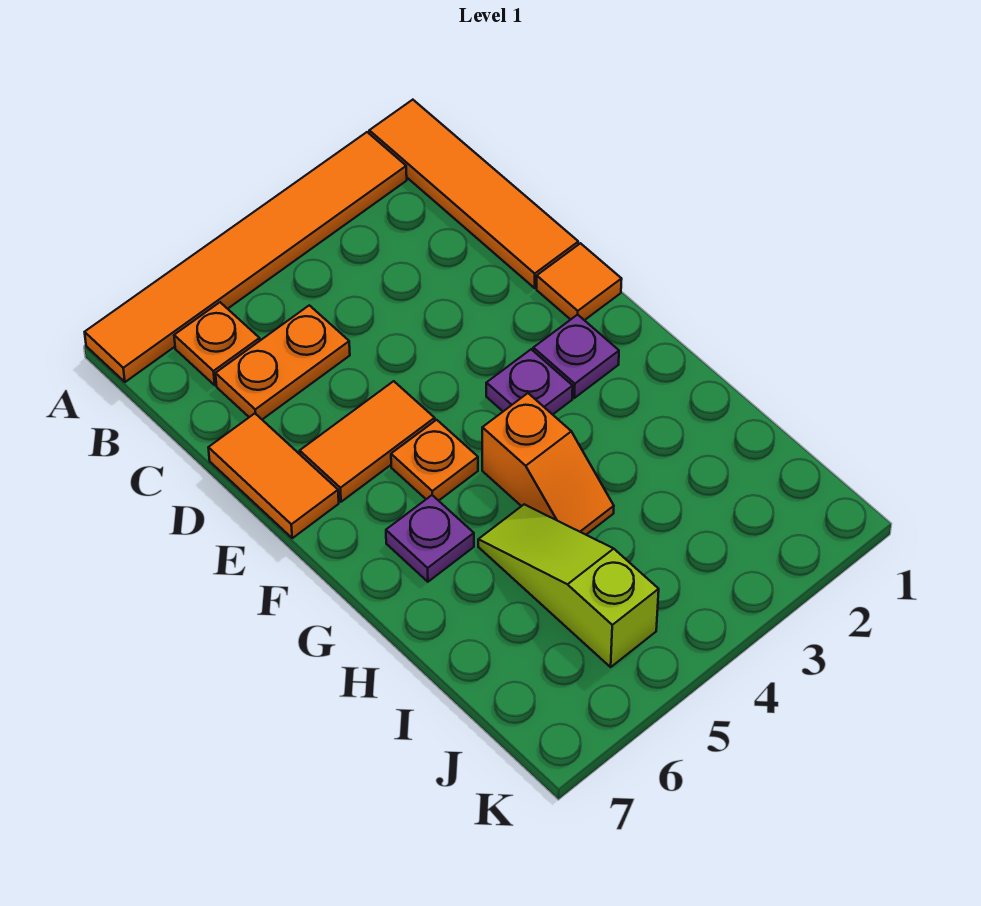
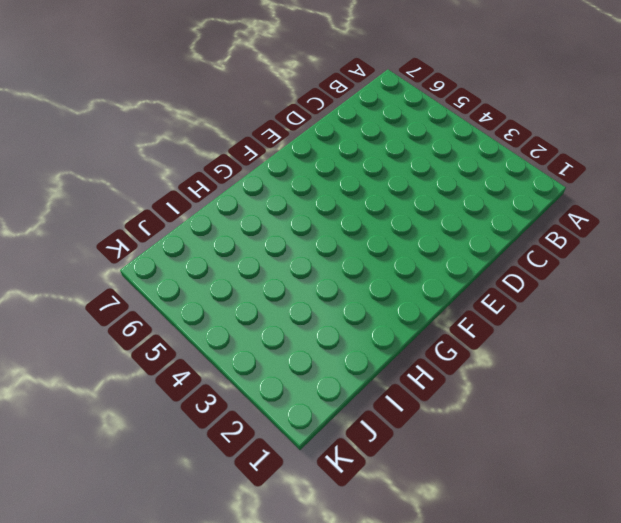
none -> orange 1x4 tile [369,100,578,288]
none -> orange 1x6 tile [85,132,407,382]
none -> orange 1x1 plate [174,302,260,385]

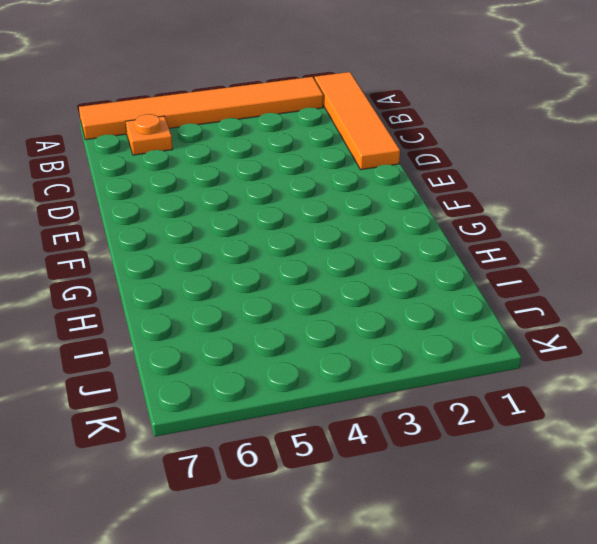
none -> orange 1x2 plate [216,305,350,419]
none -> orange 1x2 tile [208,413,339,538]
none -> orange 1x1 tile [537,243,622,320]

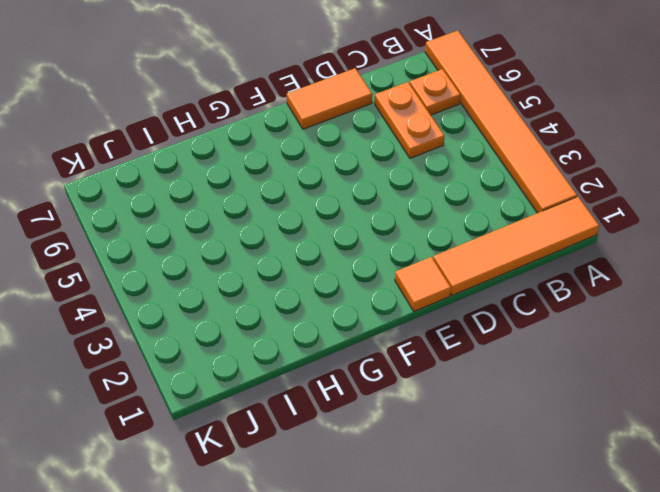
none -> orange 1x2 tile [300,381,435,502]
none -> purple 1x1 plate [533,315,619,398]
none -> purple 1x1 plate [486,349,573,415]

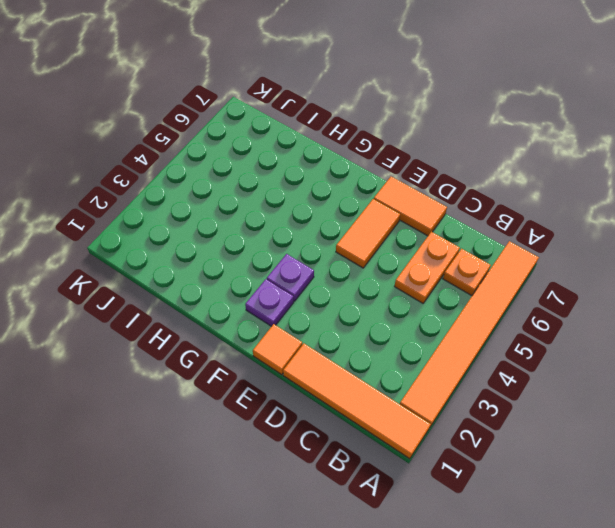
none -> orange 1x1 plate [391,420,478,501]
none -> orange 1x2 slope [482,393,614,535]
none -> purple 1x1 plate [386,495,474,582]

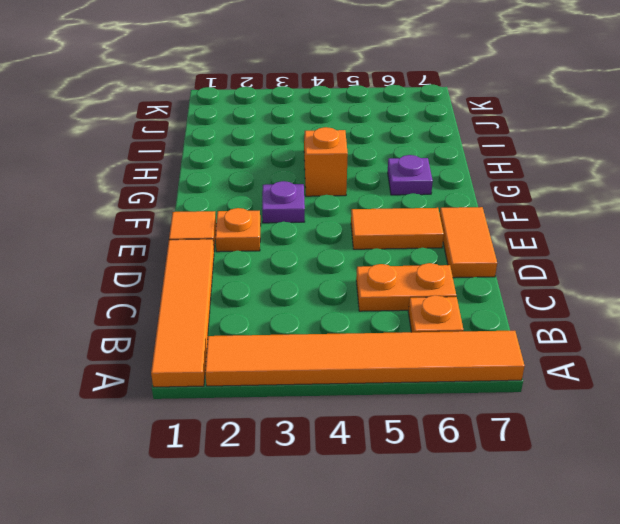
orange 1x1 plate [215,208,261,252] -> orange 1x1 plate moved to [391,420,478,501]
none -> purple 1x1 plate [533,315,619,398]
none -> lime 1x3 slope [478,505,659,667]

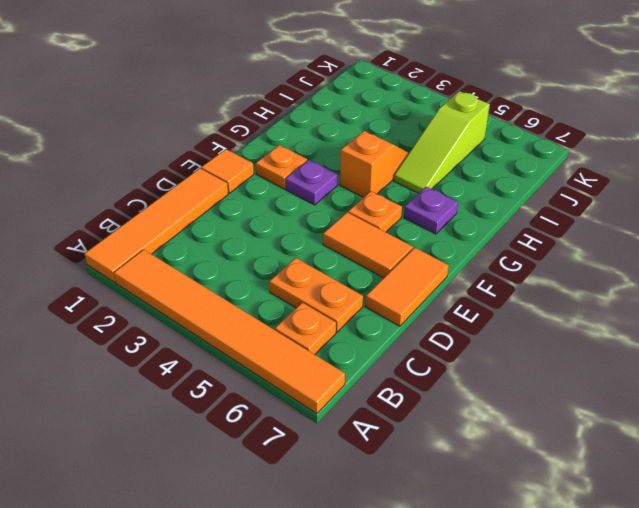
orange 1x1 plate [256,145,307,189] -> purple 1x1 plate [533,315,619,398]

